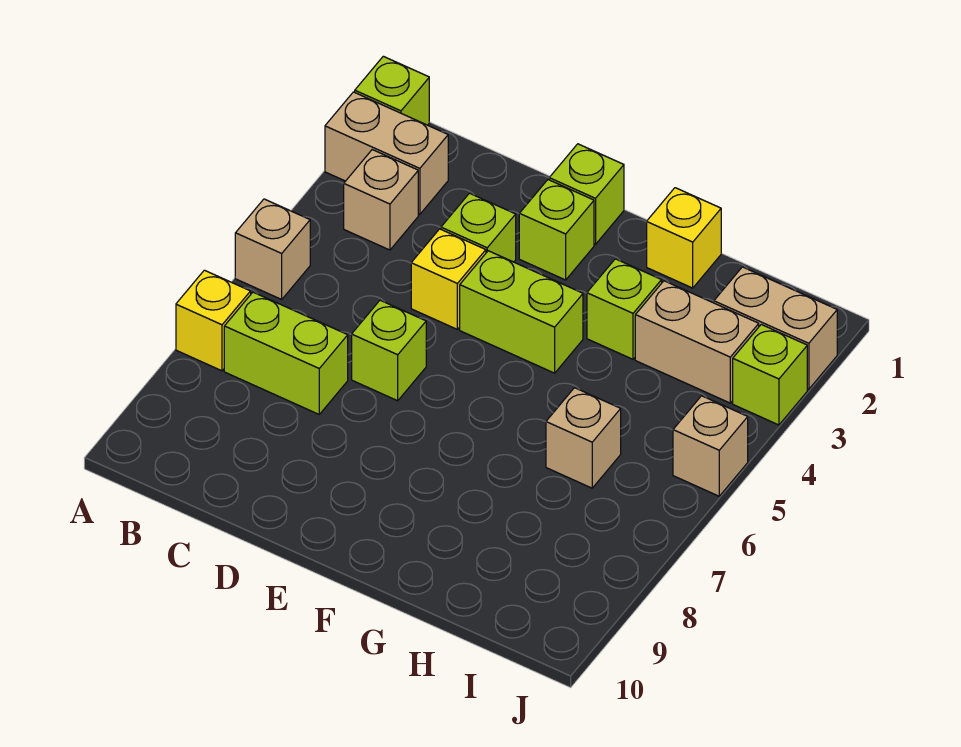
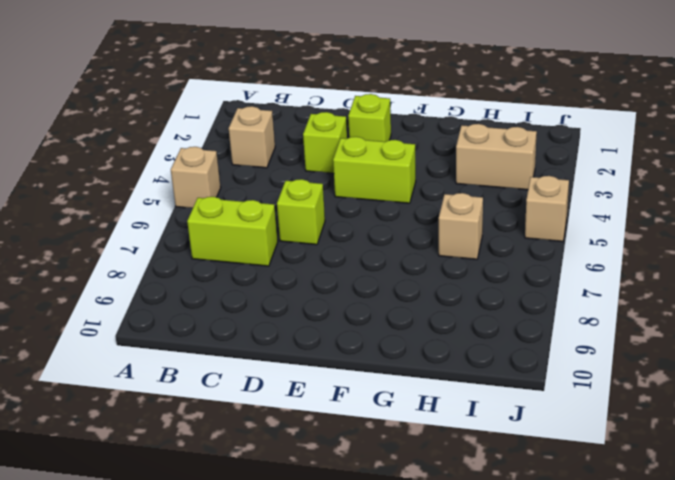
none -> lime 1x1 brick [355,56,429,125]
none -> tan 1x2 brick [325,92,448,214]
none -> yellow 1x1 brick [176,270,251,371]

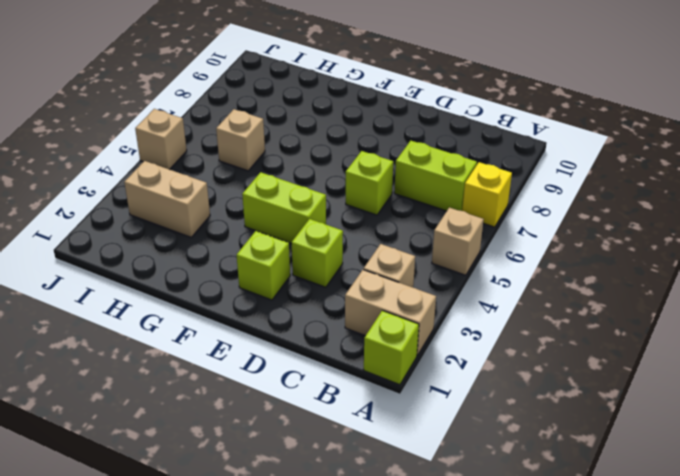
none -> yellow 1x1 brick [411,229,486,329]
none -> lime 1x1 brick [549,144,624,244]
none -> yellow 1x1 brick [647,188,721,288]

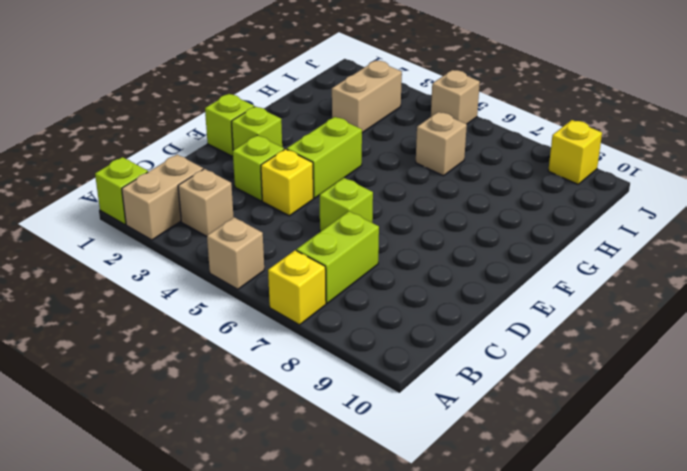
yellow 1x1 brick [548,120,602,184] -> yellow 1x1 brick moved to [647,188,721,288]
none -> lime 1x1 brick [587,259,662,359]
none -> tan 1x2 brick [714,267,837,389]
none -> lime 1x1 brick [733,325,807,425]

